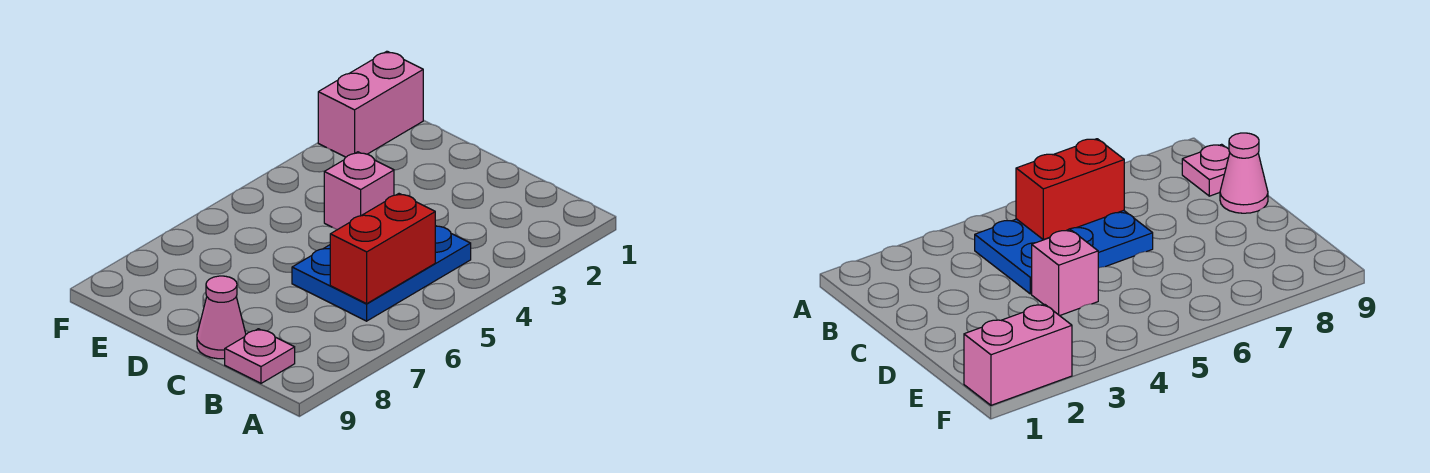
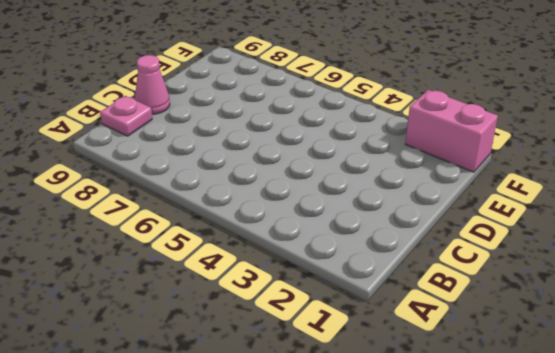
none -> blue 2x3 plate [292,226,471,321]
none -> pink 1x1 brick [324,152,394,230]

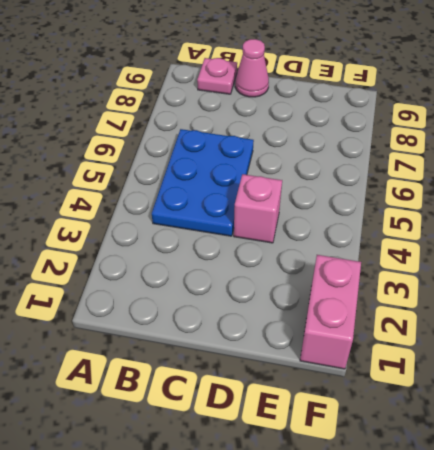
none -> red 1x2 brick [330,194,435,304]

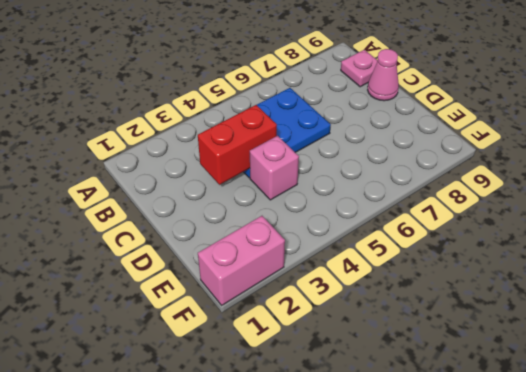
red 1x2 brick [198,105,277,185] -> red 1x2 brick moved to [330,194,435,304]

